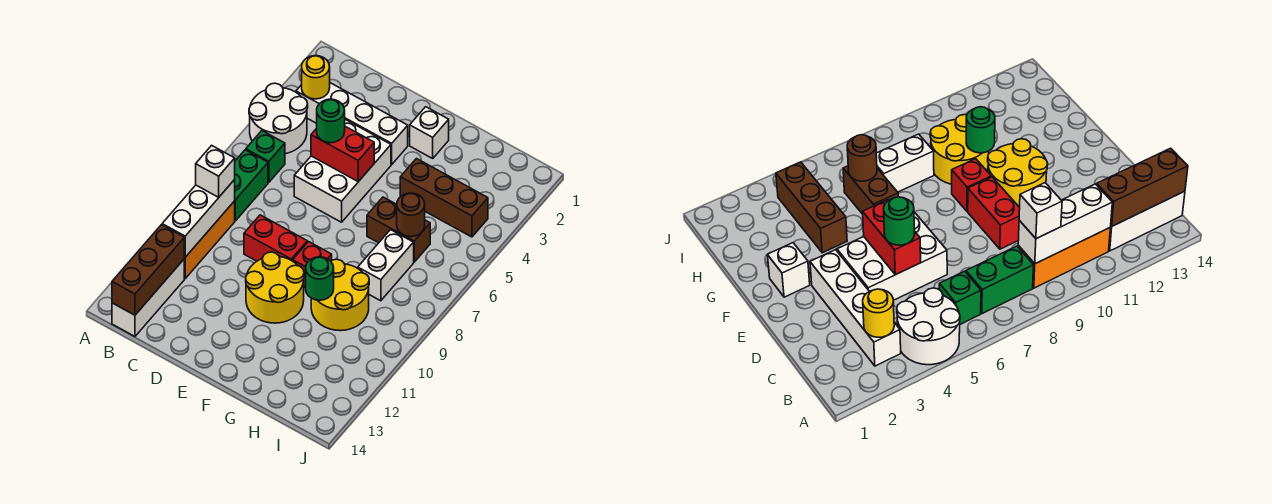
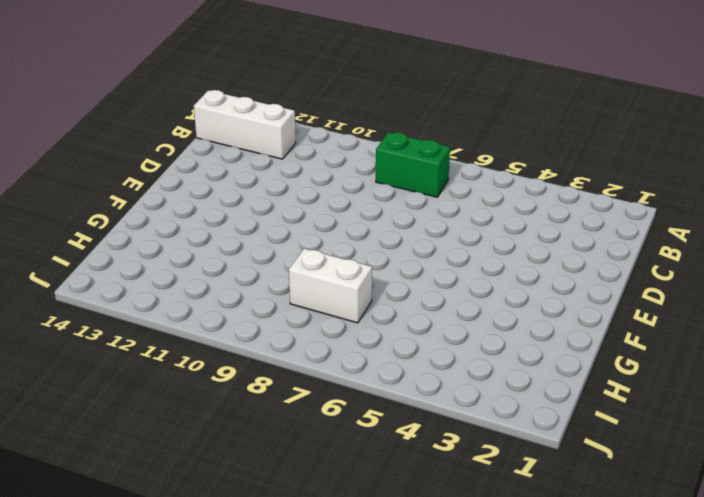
none -> white 2x2 round brick [249,83,308,154]
none -> white 1x4 brick [296,83,408,164]
none -> green 1x1 brick [246,131,285,182]

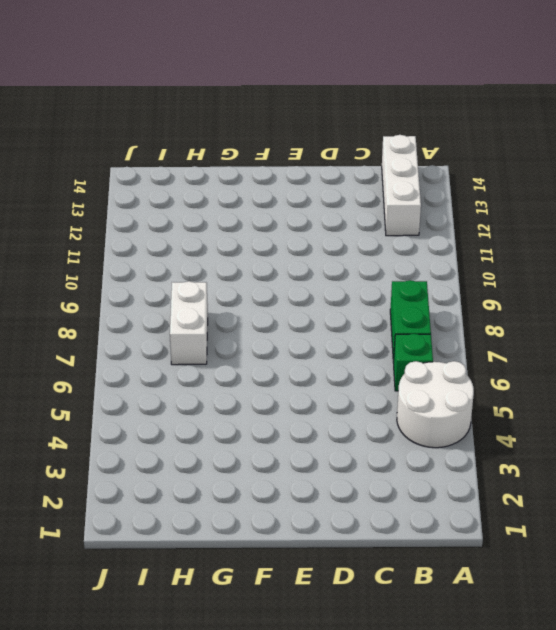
none -> white 1x4 brick [296,83,408,164]
none -> orange 1x3 brick [184,201,235,279]
none -> white 2x3 brick [294,119,391,222]

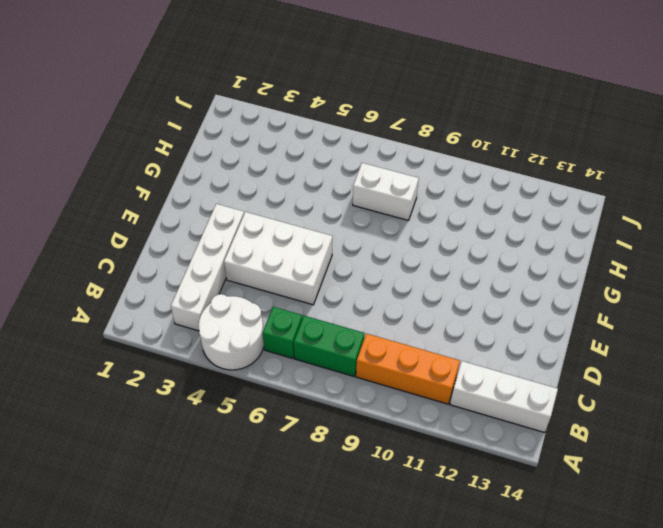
none -> red 1x2 brick [244,215,307,261]
none -> yellow 2x2 round brick [246,252,304,323]
none -> white 1x1 brick [410,107,449,158]

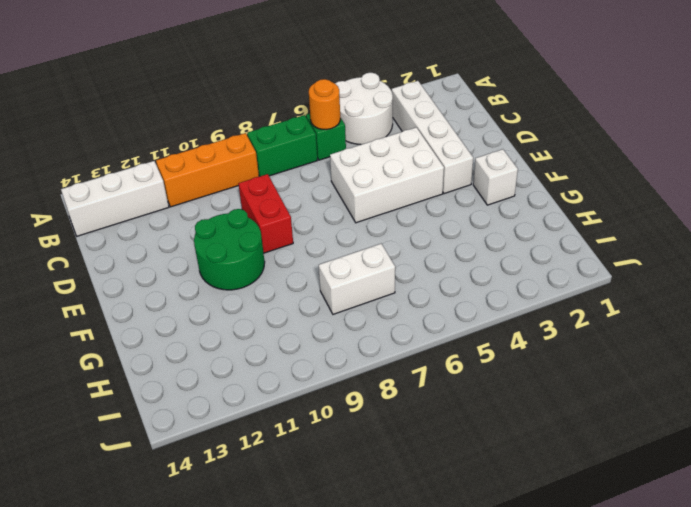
orange 1x1 round brick [309,79,340,130] -> none
green 2x2 round brick [194,209,265,290] -> yellow 2x2 round brick [246,252,304,323]
none -> red 1x1 brick [293,242,332,288]
none -> brown 1x3 brick [400,159,488,237]
none -> brown 1x2 brick [367,197,430,262]

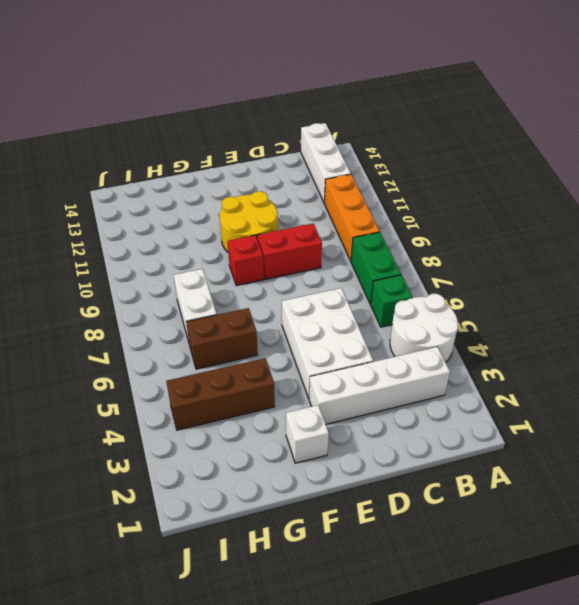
none -> yellow 2x2 round brick [311,259,369,331]
none -> yellow 1x1 round brick [302,56,330,99]
none -> white 1x3 brick [162,180,235,257]

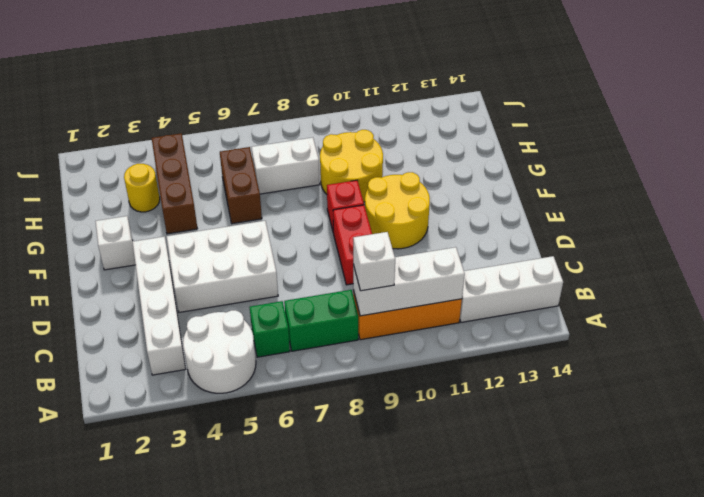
yellow 1x1 round brick [124,164,160,212] -> yellow 1x1 round brick moved to [302,56,330,99]
none -> brown 1x3 brick [112,225,184,315]
none -> red 1x2 brick [311,126,374,182]
none -> green 1x1 round brick [306,257,334,300]

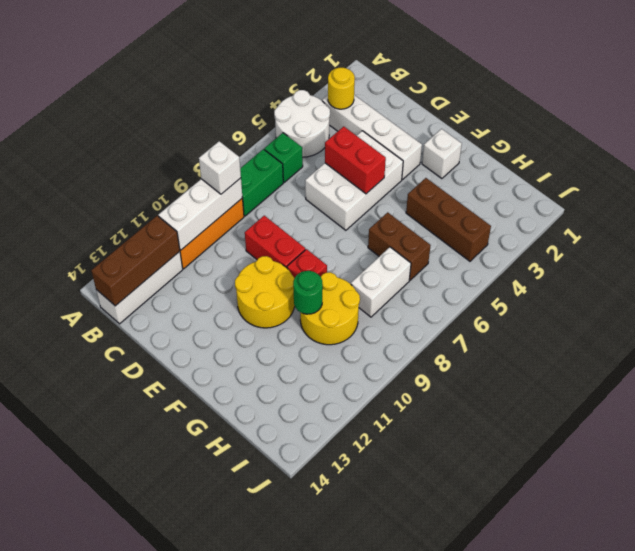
none -> brown 1x1 round brick [397,193,425,237]
none -> green 1x1 round brick [317,99,345,143]

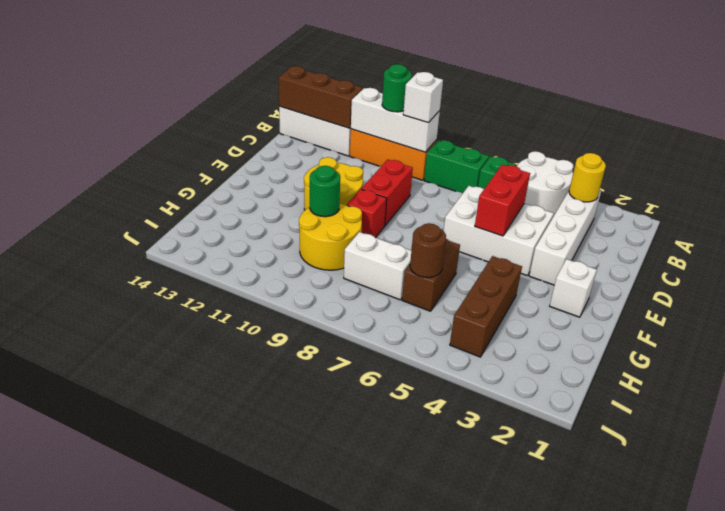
green 1x1 round brick [382,64,412,112] -> green 1x1 round brick moved to [317,99,345,143]

